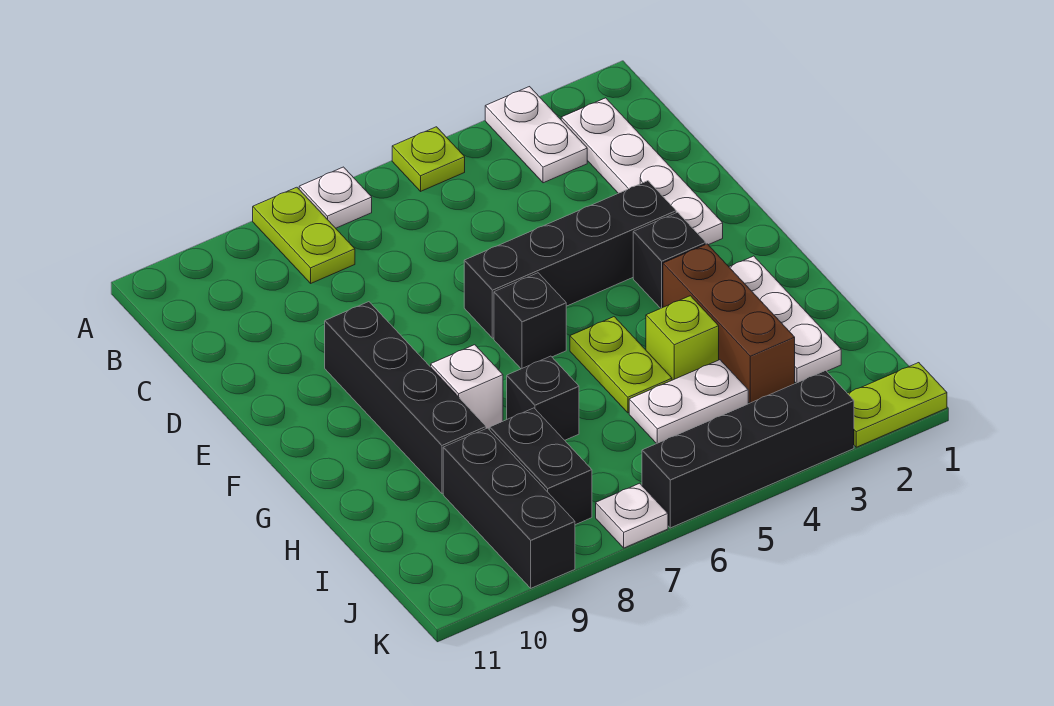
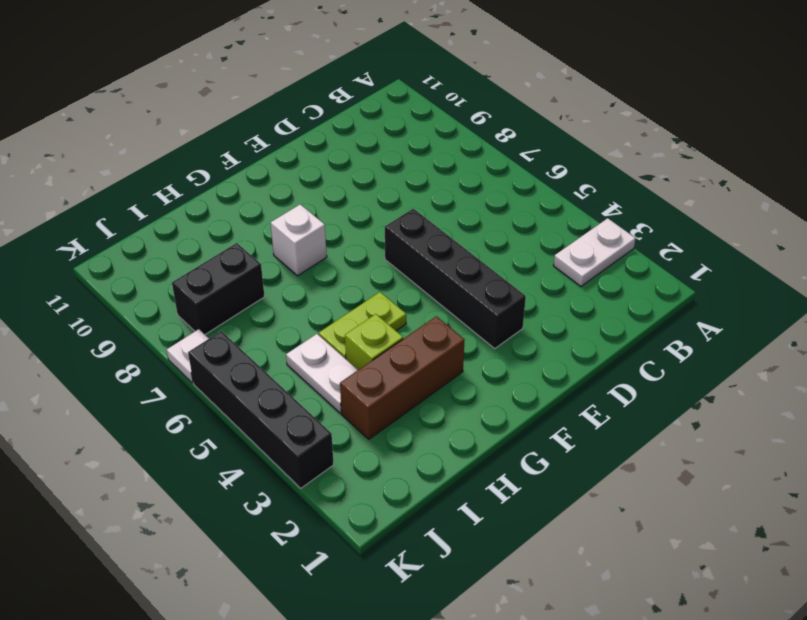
none -> lime 1x1 plate [392,127,465,191]
none -> white 1x1 plate [299,167,372,228]
none -> lime 1x2 plate [253,187,355,283]

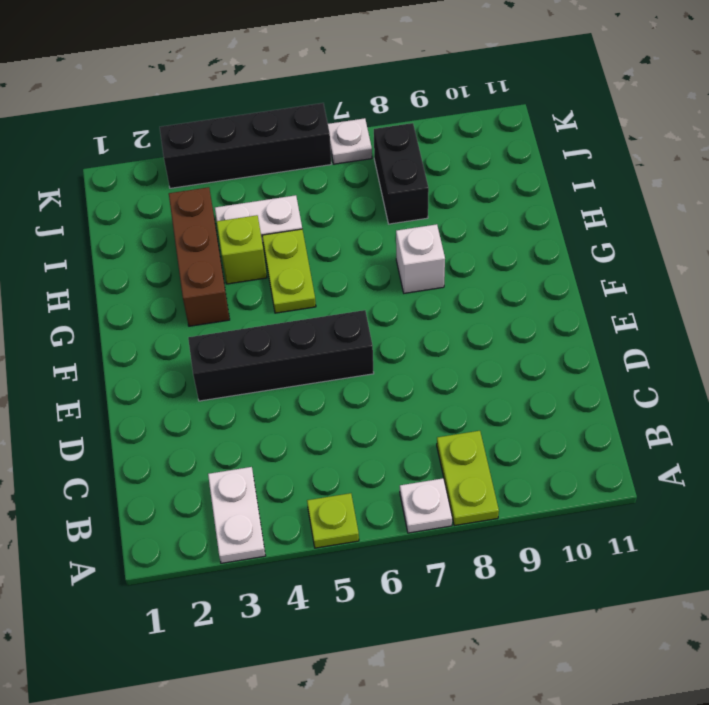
none -> white 1x4 plate [561,98,723,245]
none -> black 1x4 brick [325,302,486,493]
none -> black 1x1 brick [633,212,706,308]

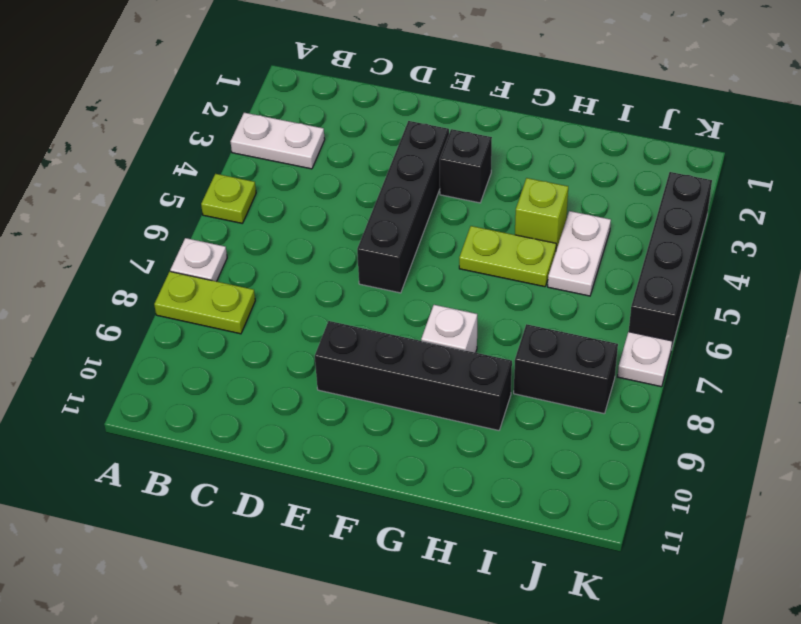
none -> white 1x4 plate [561,98,723,245]
none -> black 1x1 brick [494,273,566,369]
none -> white 1x3 plate [729,256,841,383]

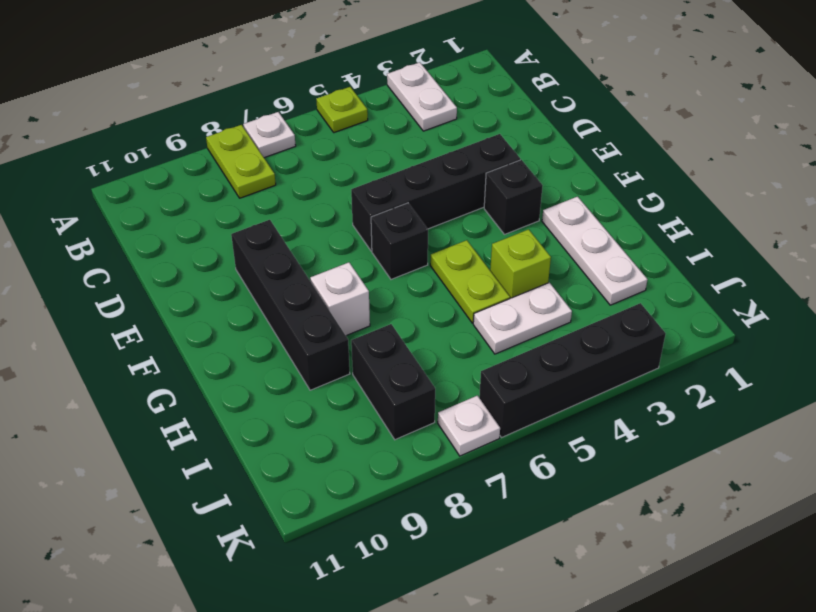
none -> white 1x4 plate [561,98,723,245]
none -> brown 1x3 brick [663,244,795,403]
none -> black 1x1 brick [507,356,579,440]

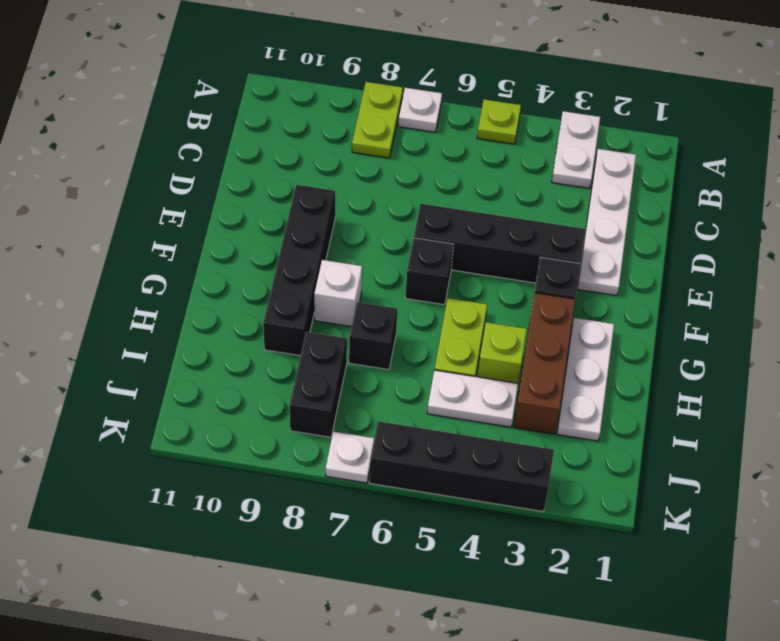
none -> black 1x3 brick [443,428,575,588]
none -> lime 1x2 plate [847,363,947,447]

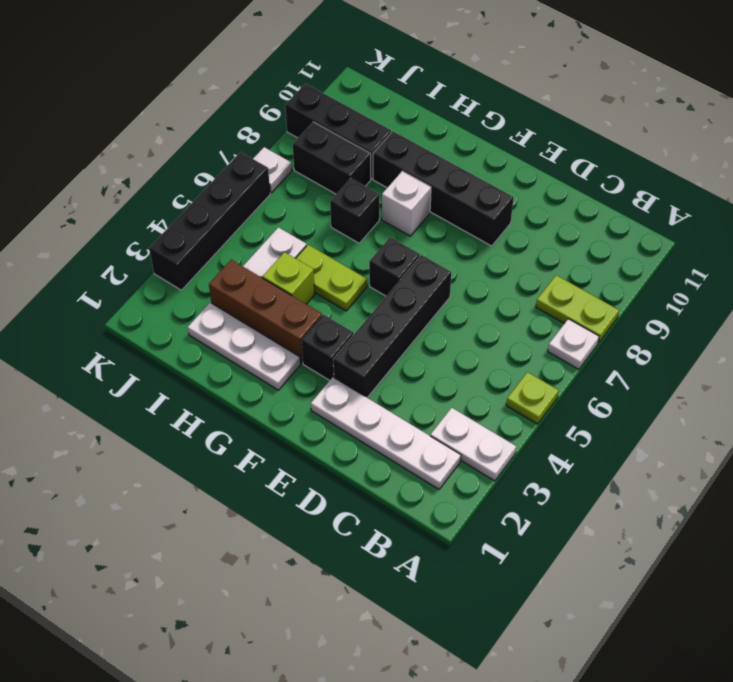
none -> lime 1x2 plate [847,363,947,447]

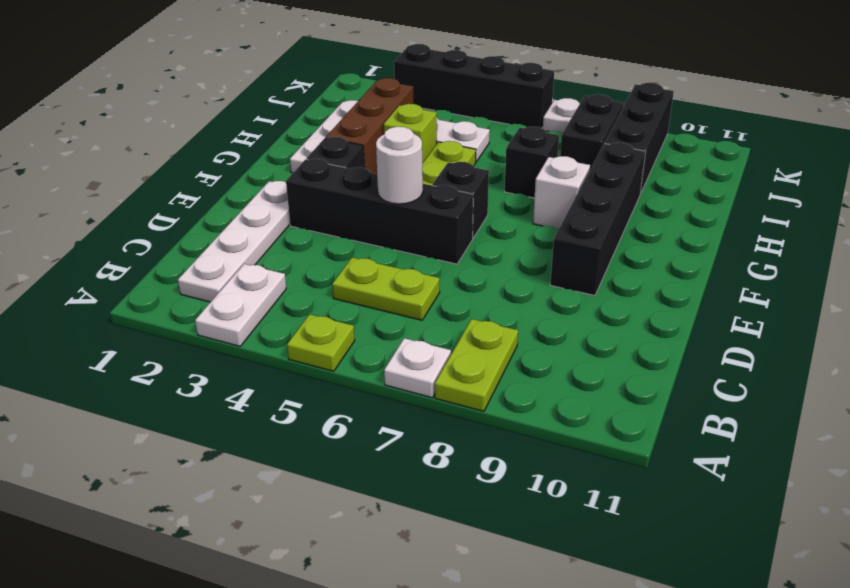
lime 1x2 plate [332,258,440,320] -> lime 1x2 plate moved to [847,363,947,447]
white 1x1 round brick [376,127,423,204] -> none

